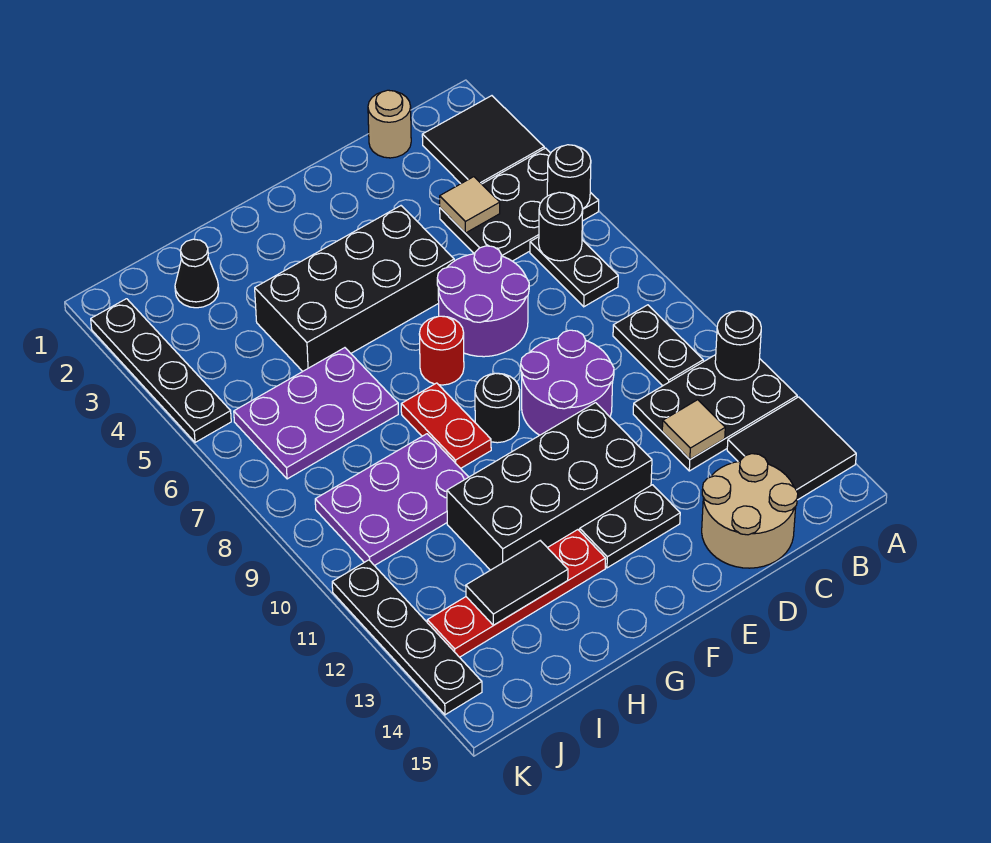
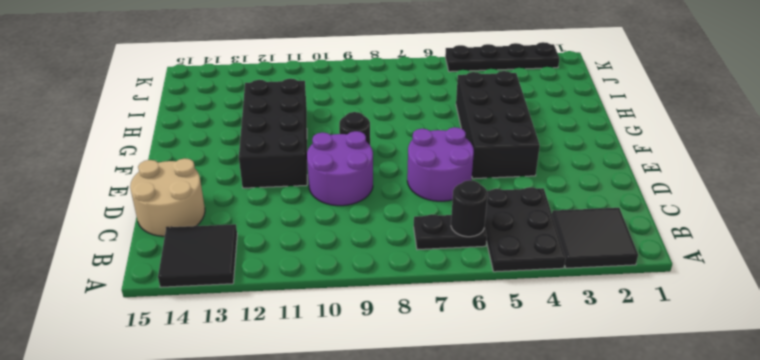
none -> black 2x3 plate [633,355,797,471]
none -> black 1x2 plate [613,305,703,386]
none -> tan 1x1 round brick [368,90,411,158]

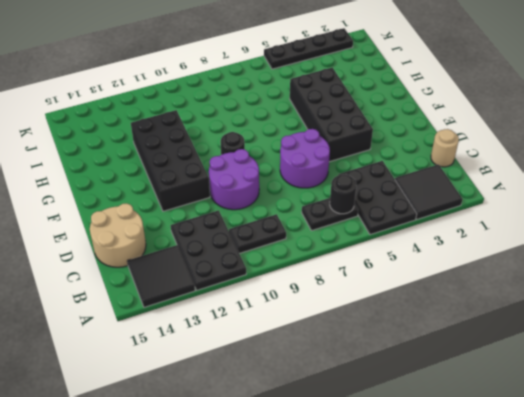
none -> black 1x2 plate [580,485,680,568]
none -> red 1x1 round brick [419,316,464,385]
none -> red 1x2 plate [401,383,491,468]

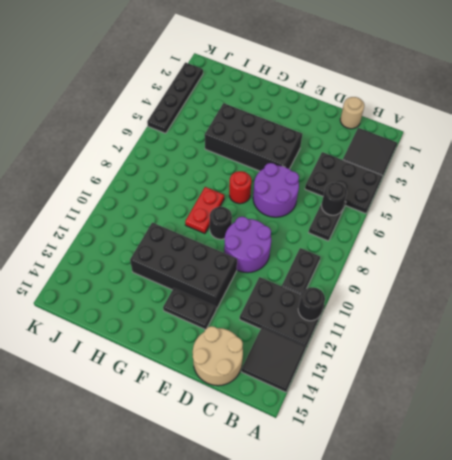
none -> red 1x4 plate [427,530,606,657]
none -> purple 2x3 plate [234,348,398,479]
none -> purple 2x3 plate [315,434,468,566]

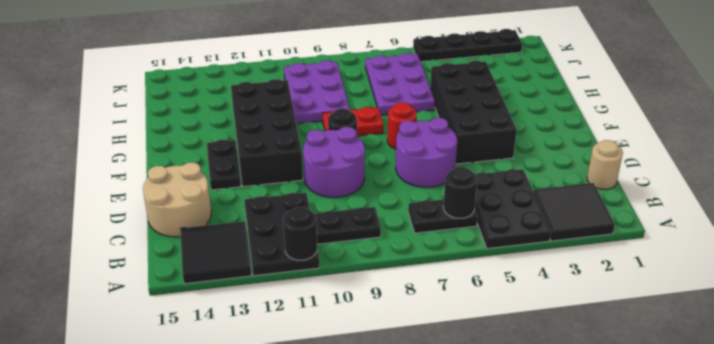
none -> red 1x4 plate [427,530,606,657]
none -> black 1x1 cone [175,239,219,308]
none -> black 1x4 plate [332,560,482,715]

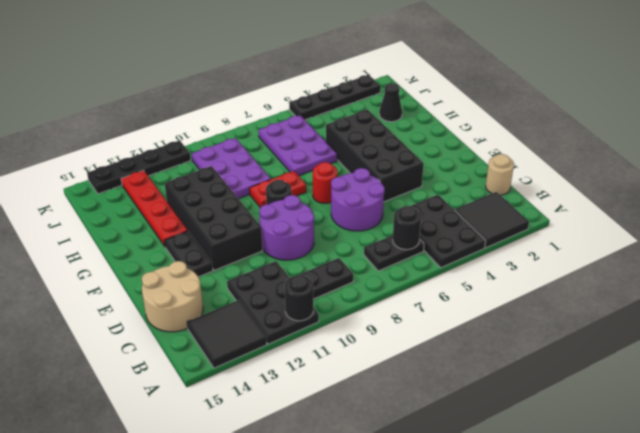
none -> black 1x1 round brick [547,145,591,208]
none -> tan 1x1 tile [440,177,500,233]
none -> tan 1x1 tile [662,400,725,459]

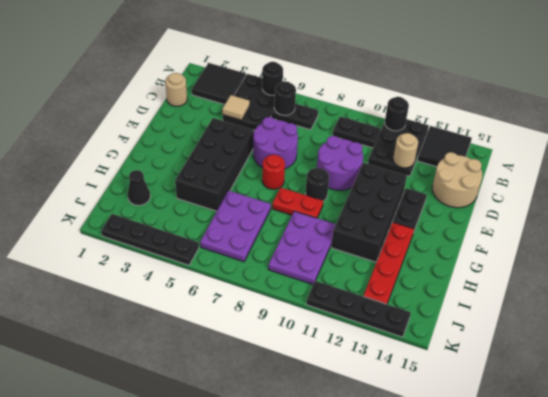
tan 1x1 round brick [393,133,418,168] -> tan 1x1 tile [662,400,725,459]
none -> black 1x2 tile [466,541,568,625]

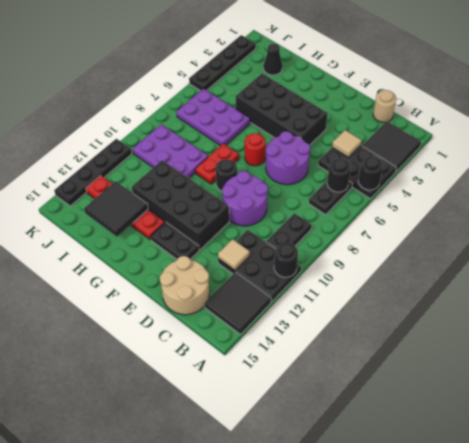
black 2x2 tile [84,181,148,237] -> black 1x2 tile [466,541,568,625]

